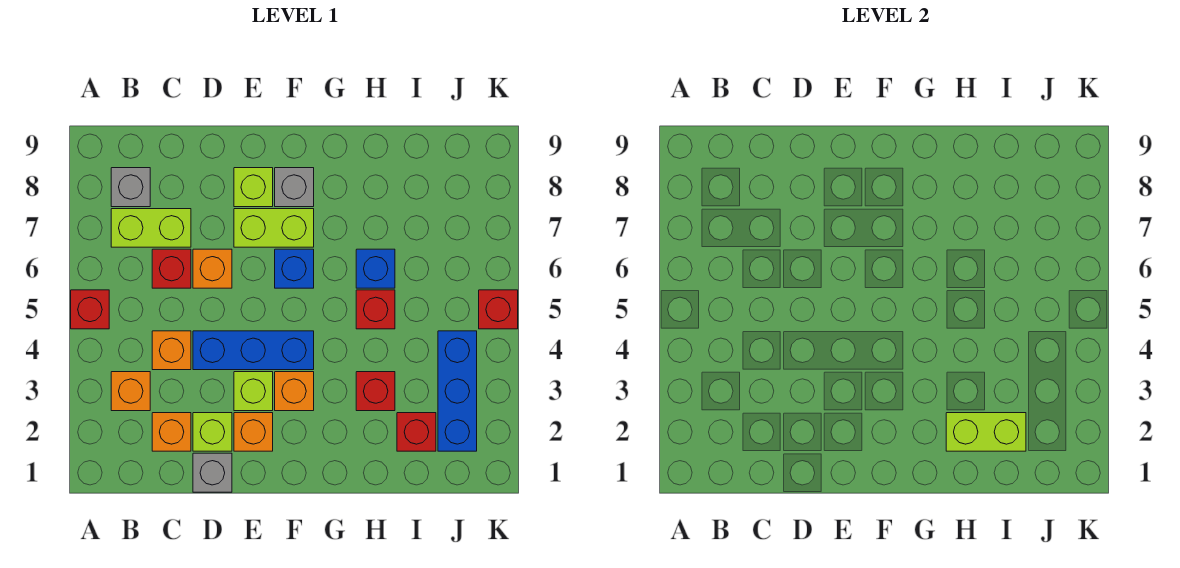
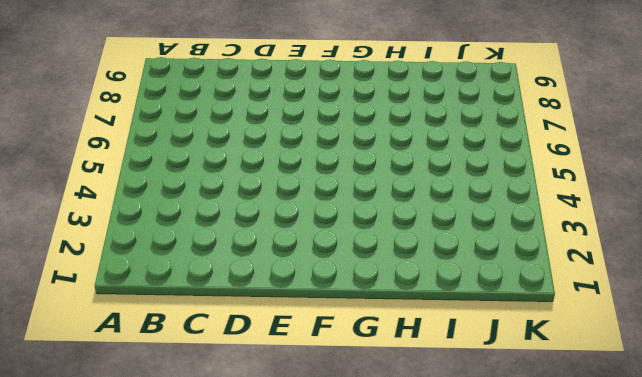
none -> red 1x1 brick [71,290,109,329]
none -> orange 1x1 brick [111,372,150,411]
none -> lime 1x2 brick [111,209,191,247]

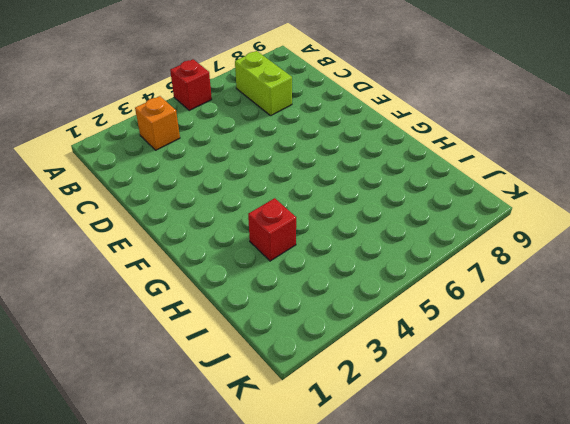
none -> grey 1x1 brick [111,168,150,207]
none -> orange 1x1 brick [152,413,191,451]
none -> orange 1x1 brick [152,331,191,370]

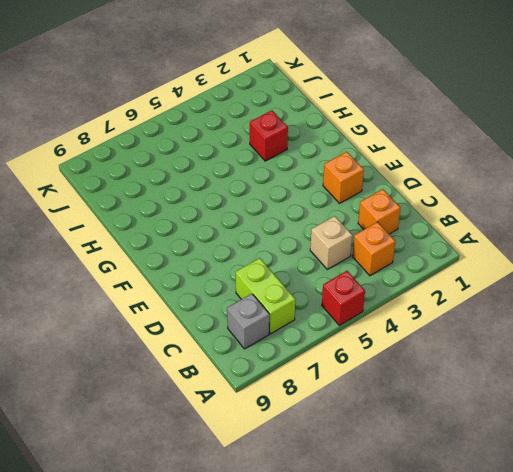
tan 1x1 brick [310,216,352,269] -> orange 1x1 brick [152,331,191,370]
none -> red 1x1 brick [152,249,191,288]
none -> grey 1x1 brick [193,453,232,492]
none -> lime 1x1 brick [193,413,232,451]

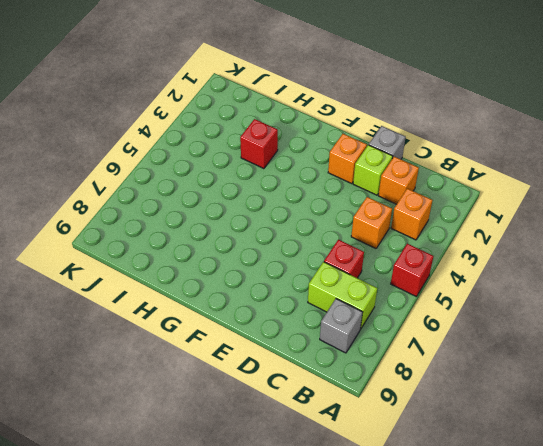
none -> blue 1x3 brick [193,331,314,370]
none -> orange 1x1 brick [193,249,232,288]
none -> lime 1x1 brick [234,372,273,411]

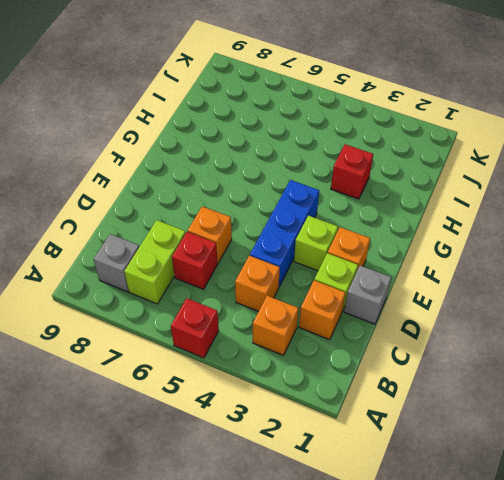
none -> lime 1x2 brick [234,209,314,247]
none -> lime 1x1 brick [234,168,273,207]
none -> orange 1x1 brick [275,372,314,411]

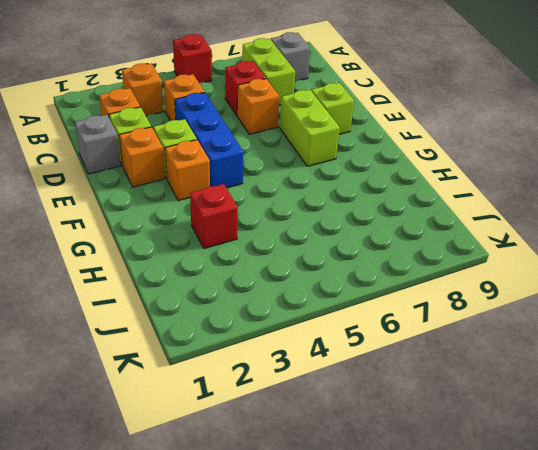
none -> blue 1x1 brick [275,249,314,288]
none -> grey 1x1 brick [275,168,314,207]
none -> red 1x1 brick [356,290,395,329]

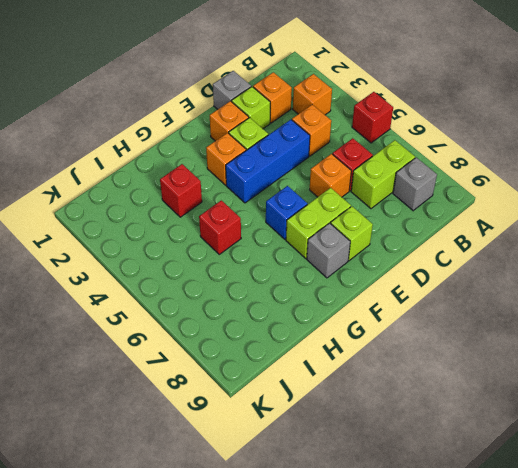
none -> blue 1x1 brick [356,249,395,288]
none -> red 1x1 brick [397,413,436,451]
none -> blue 1x3 brick [438,331,477,451]

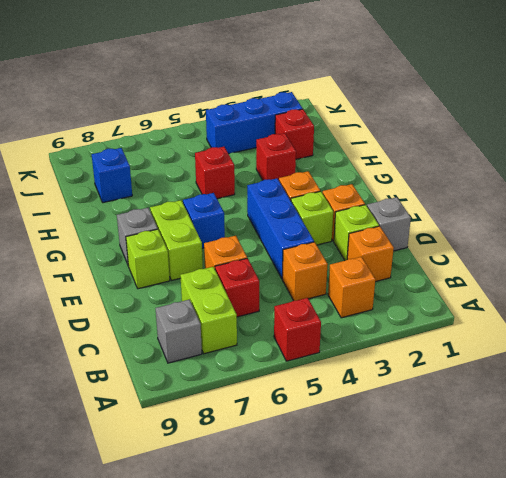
blue 1x1 brick [92,148,132,203] -> blue 1x1 brick moved to [356,249,395,288]
none -> red 1x1 brick [479,290,518,329]
none -> lime 1x2 brick [946,413,1026,451]

